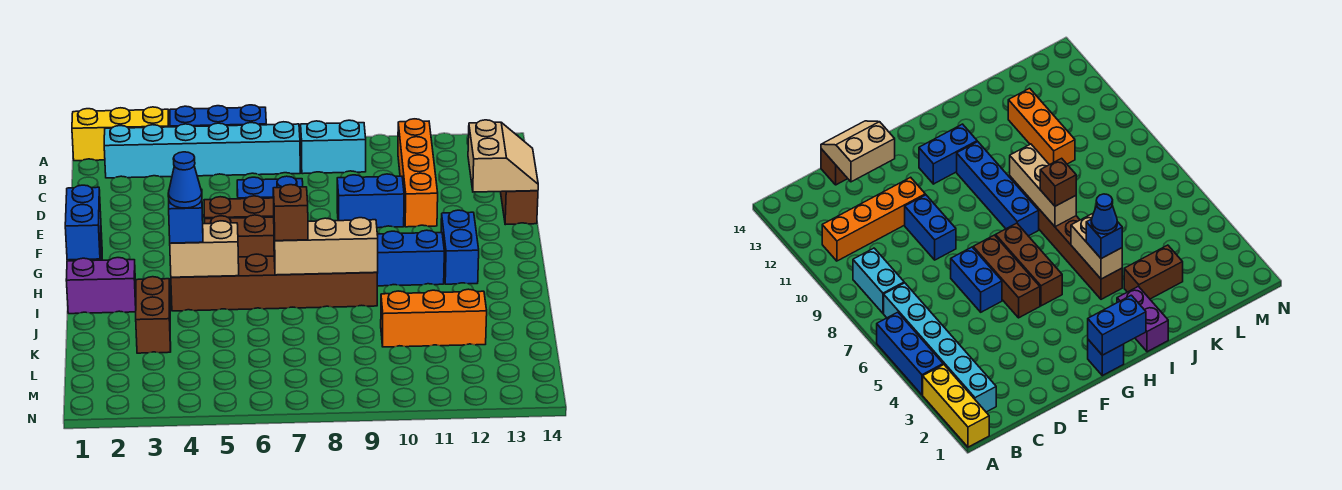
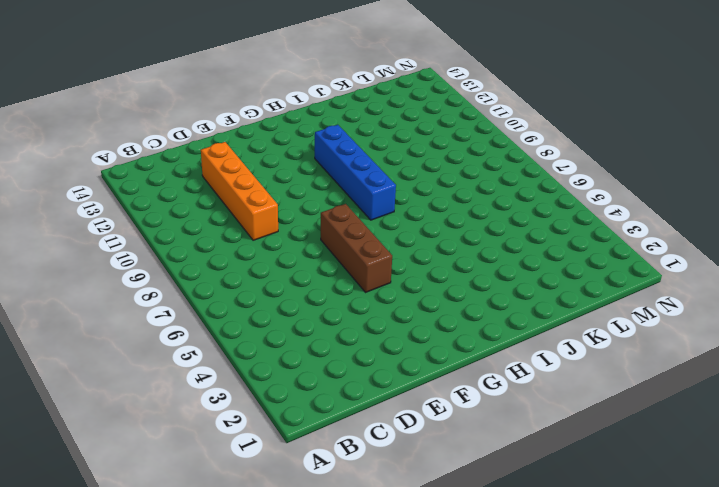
orange 1x4 brick [201,142,278,240] -> orange 1x4 brick turned to [398,119,438,227]
none -> yellow 1x3 brick [72,107,169,161]
none -> blue 1x3 brick [170,105,266,127]
none -> cyan 1x6 brick [104,122,300,178]

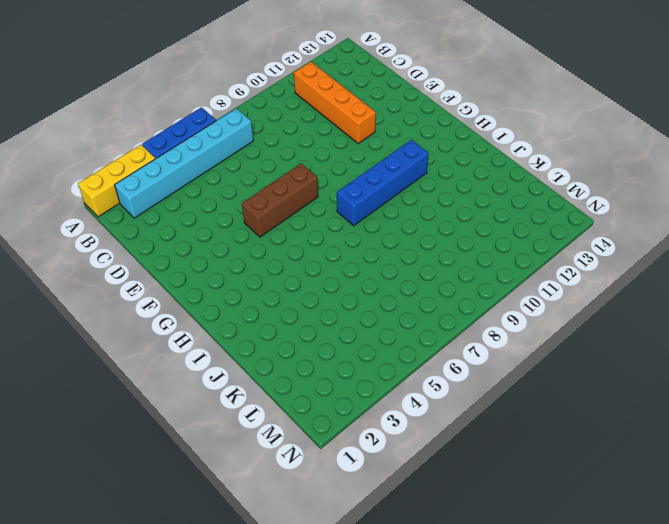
none -> cyan 1x2 brick [301,120,366,174]
none -> brown 1x2 brick [501,191,538,225]
none -> blue 1x2 brick [237,176,303,199]

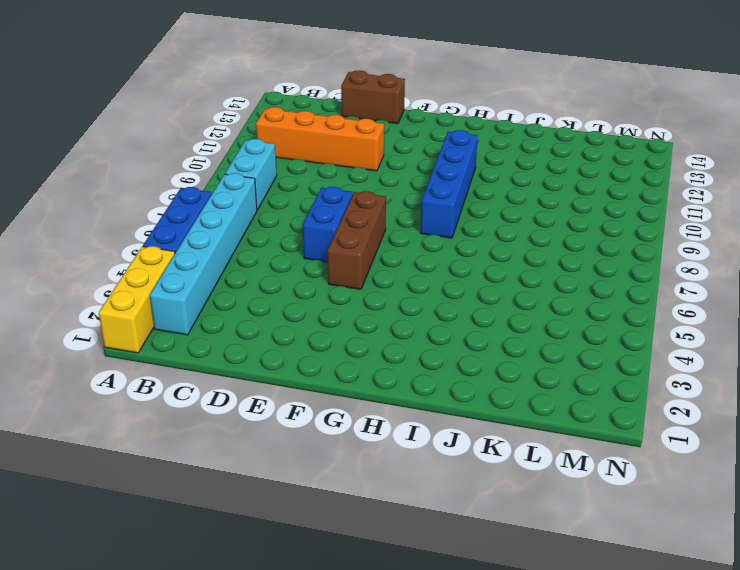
none -> blue 1x2 brick [337,174,404,228]
none -> blue 1x1 brick [1088,340,1124,376]
none -> brown 1x3 brick [205,215,274,257]

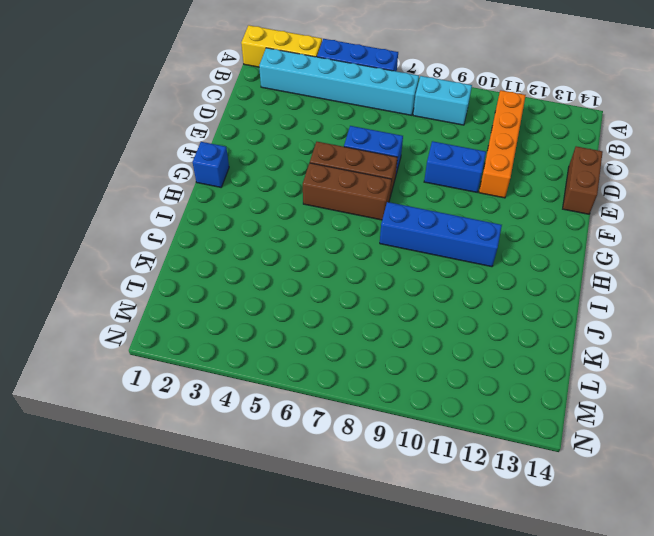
none -> blue 1x2 brick [441,210,479,284]
none -> purple 1x2 brick [66,258,136,314]
none -> brown 1x6 brick [171,254,377,311]

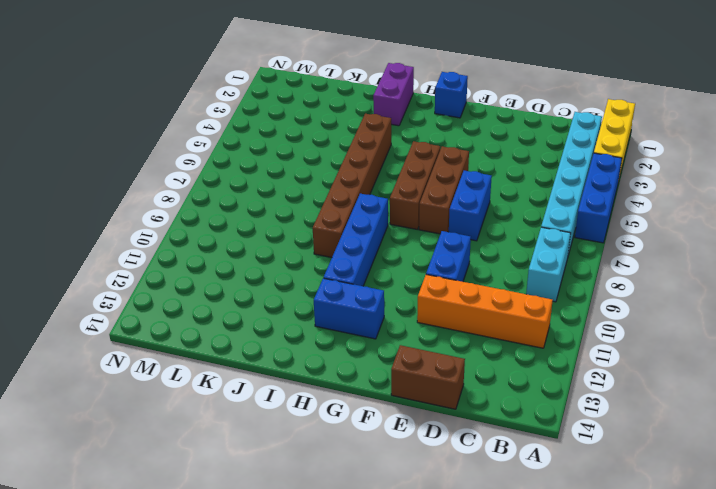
none -> brown 1x2 brick [136,277,171,353]
none -> orange 1x3 brick [381,289,487,347]
none -> tan 2x2 slope [468,120,538,192]

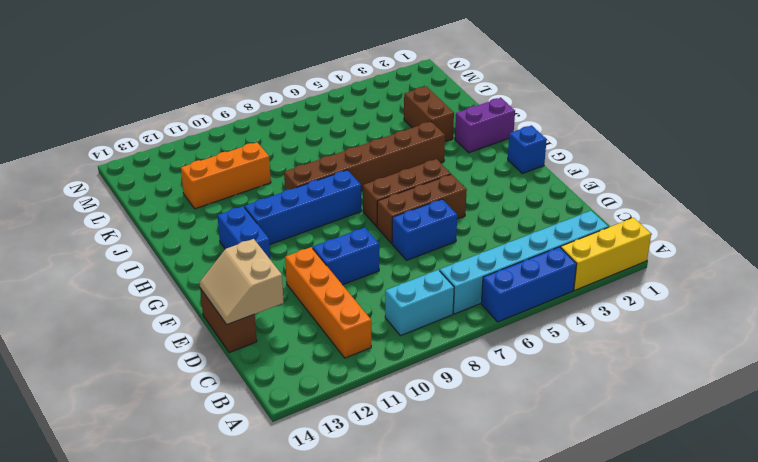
none -> blue 1x2 brick [65,185,101,260]
none -> tan 1x2 brick [170,221,239,277]
none -> tan 1x3 brick [274,218,378,275]

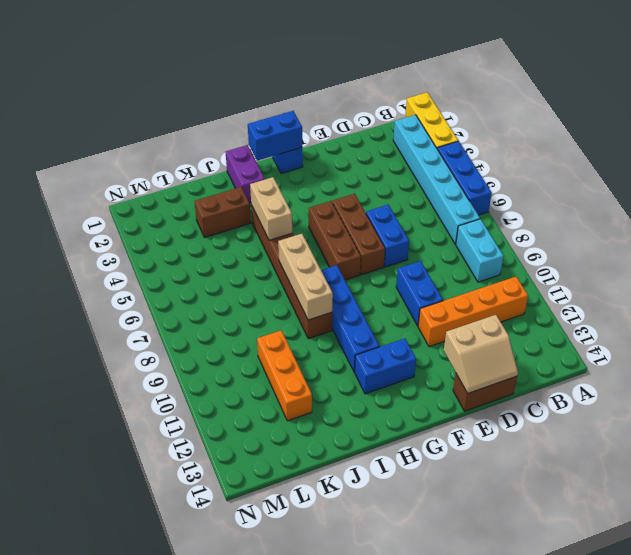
none -> blue 1x1 brick [169,189,203,243]
none -> brown 1x1 brick [273,185,308,241]
none -> blue 1x1 cone [168,152,202,208]

